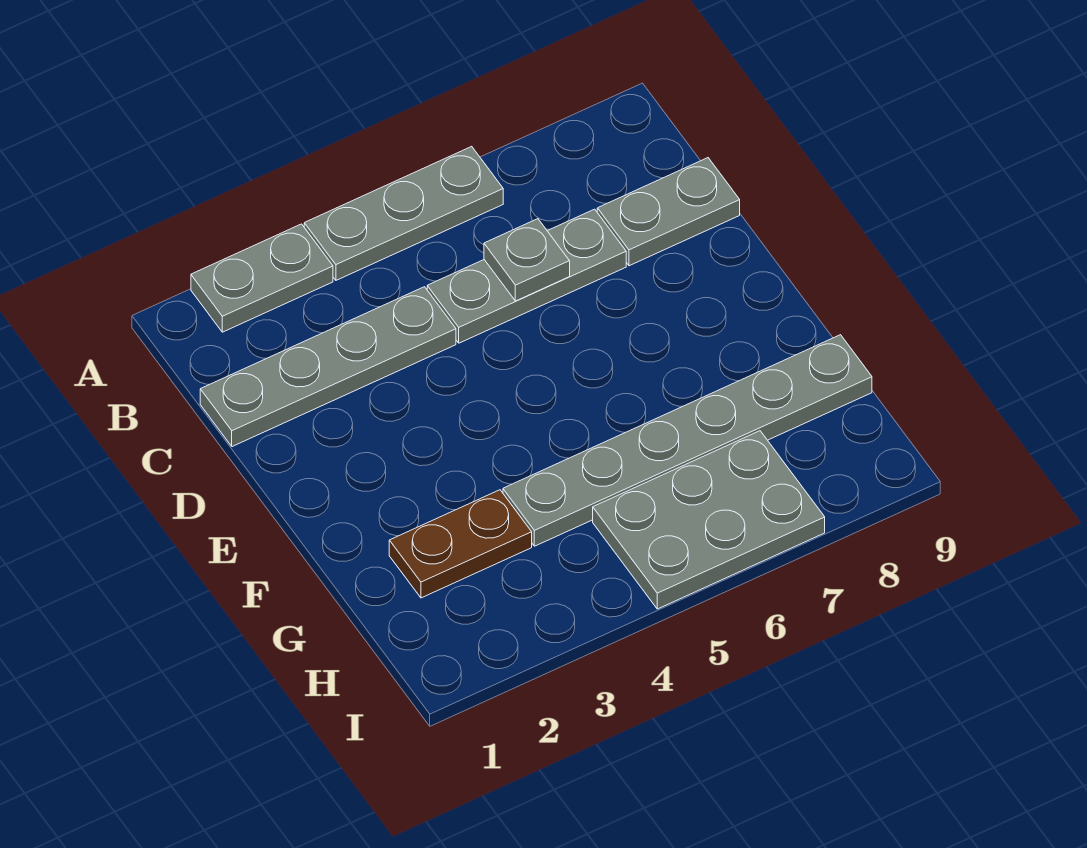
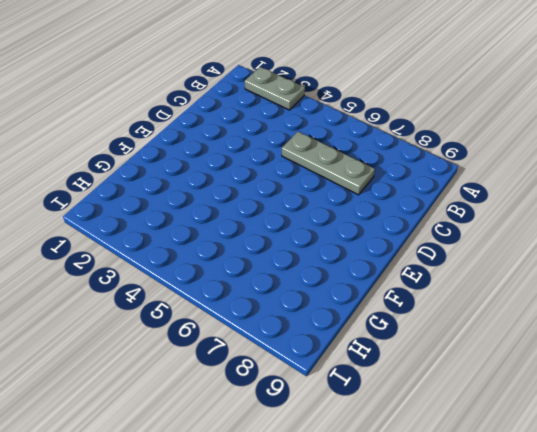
none -> grey 1x3 plate [304,146,503,280]
none -> grey 1x4 plate [200,287,456,447]

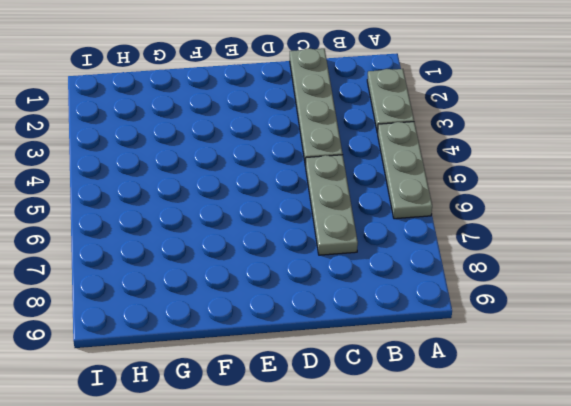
none -> grey 1x2 plate [597,158,740,266]
none -> brown 1x2 plate [389,490,532,598]

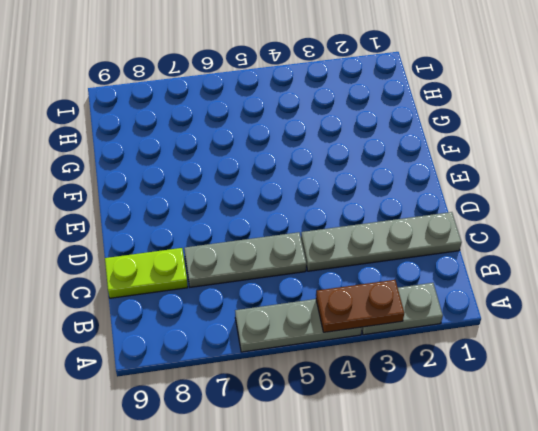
brown 1x2 plate [316,280,404,332] -> brown 1x2 plate moved to [389,490,532,598]
lime 1x2 plate [105,248,188,298] -> grey 1x2 plate [597,158,740,266]
none -> grey 1x6 plate [503,335,872,546]
none -> grey 2x3 plate [593,431,825,609]

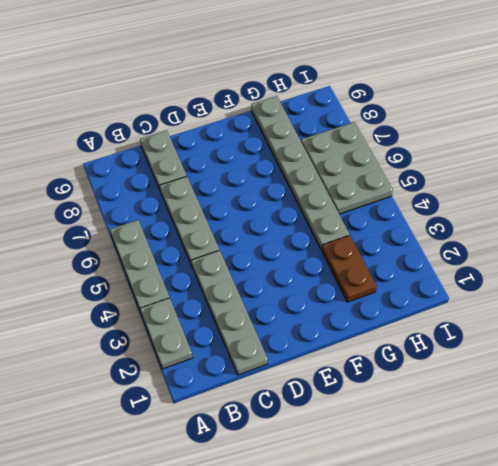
none -> grey 1x1 plate [484,219,570,301]

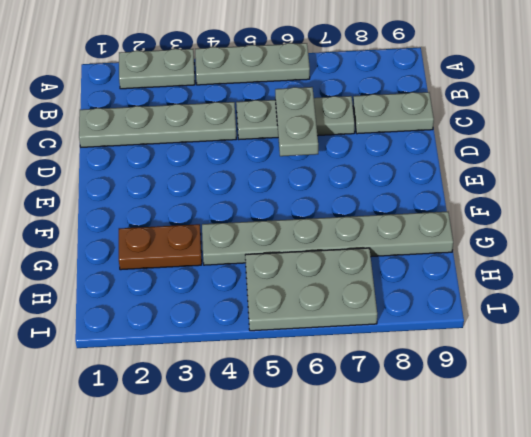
grey 1x2 plate [275,87,318,156] -> grey 1x1 plate [484,219,570,301]

